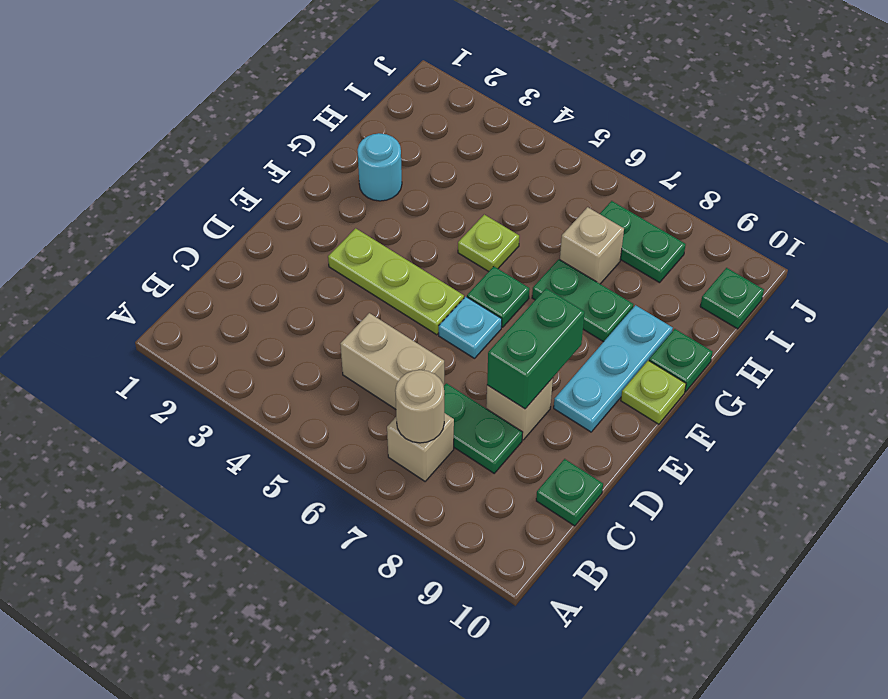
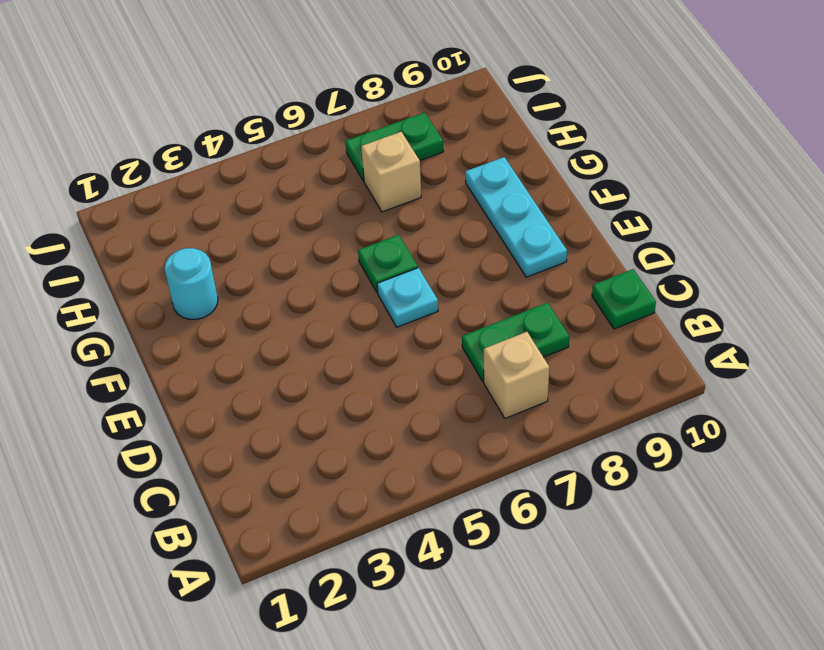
none -> tan 1x2 brick [340,313,444,409]
none -> tan 1x1 brick [486,378,553,440]
none -> lime 1x3 plate [328,228,464,335]

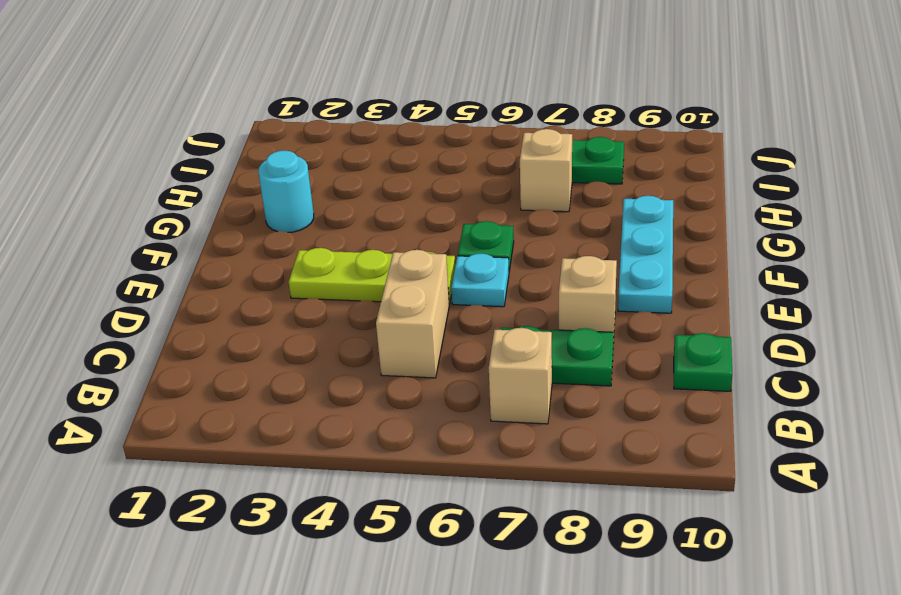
tan 1x2 brick [376,250,449,378] -> tan 1x2 brick turned to [340,313,444,409]
none -> lime 1x1 plate [621,360,686,424]
none -> lime 1x1 plate [458,215,519,272]
none -> green 1x2 plate [532,259,633,342]

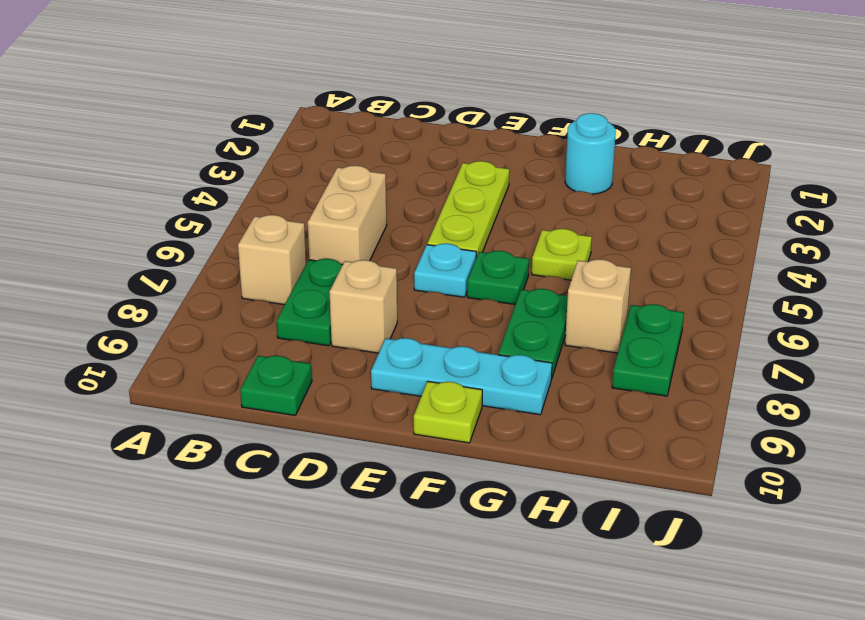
none -> green 1x1 plate [649,329,713,392]
none -> green 1x1 plate [700,268,764,329]
none -> tan 1x1 round brick [395,370,444,443]

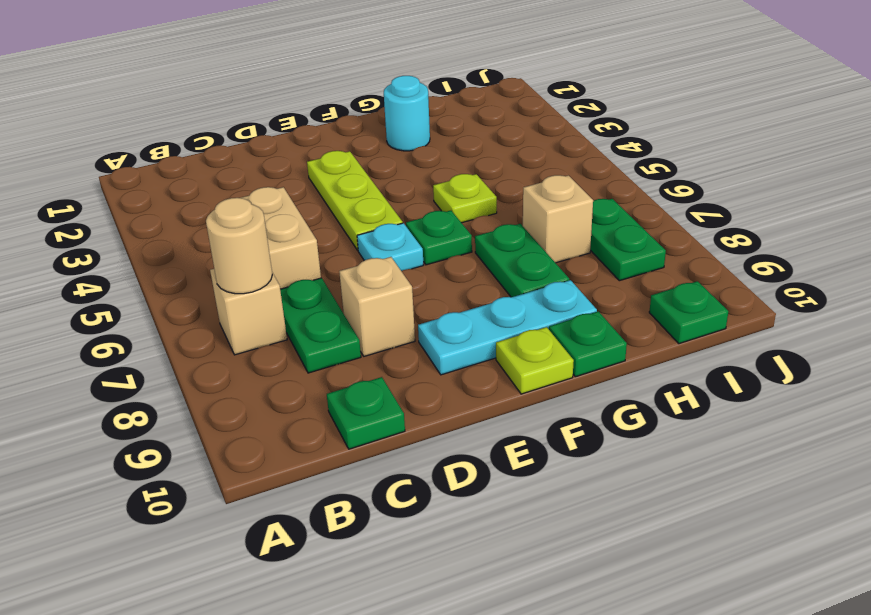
none -> green 1x2 brick [487,288,585,409]

